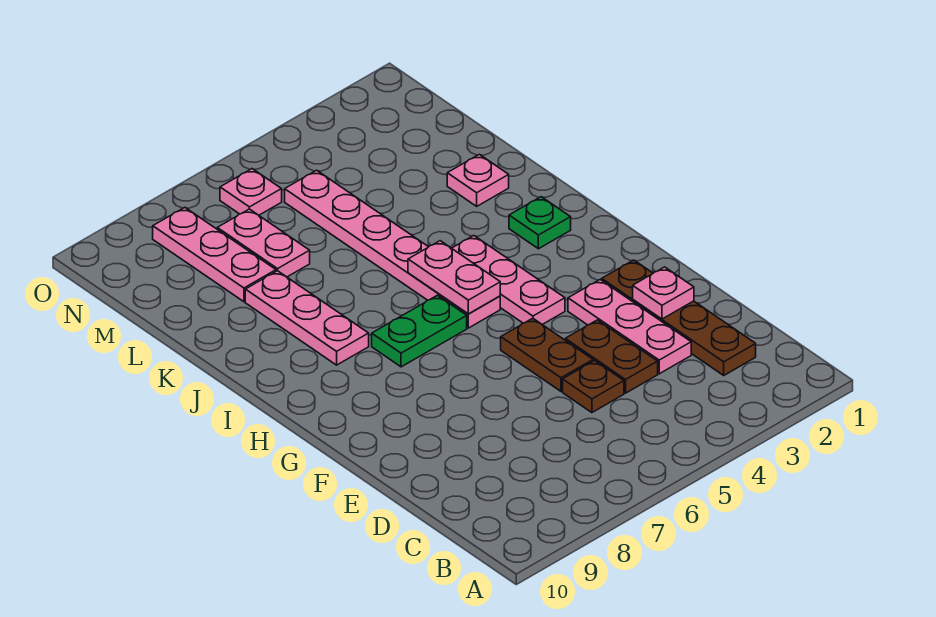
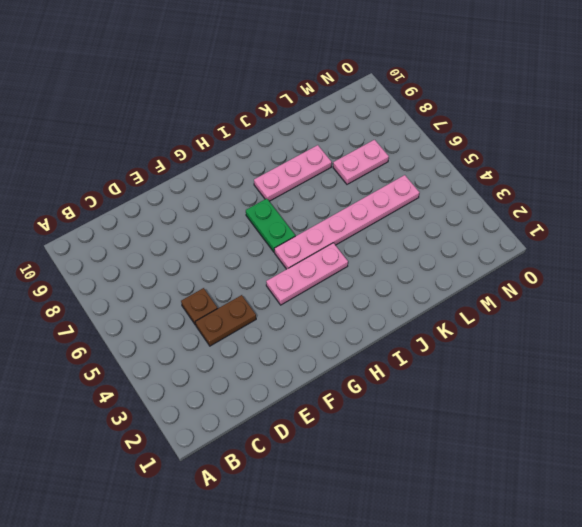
none -> brown 1x4 plate [602,260,756,375]
none -> pink 1x3 plate [568,280,691,374]
none -> brown 1x2 plate [501,318,593,391]

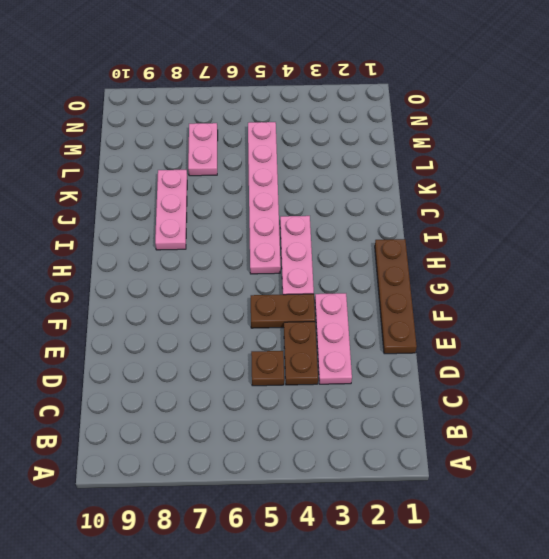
brown 1x4 plate [375,239,417,354] -> brown 1x4 plate moved to [602,260,756,375]
brown 1x2 plate [251,294,315,328] -> brown 1x2 plate turned to [501,318,593,391]
none -> green 1x2 plate [372,295,467,367]
none -> green 1x1 plate [509,197,571,249]
none -> pink 1x1 plate [447,154,509,206]

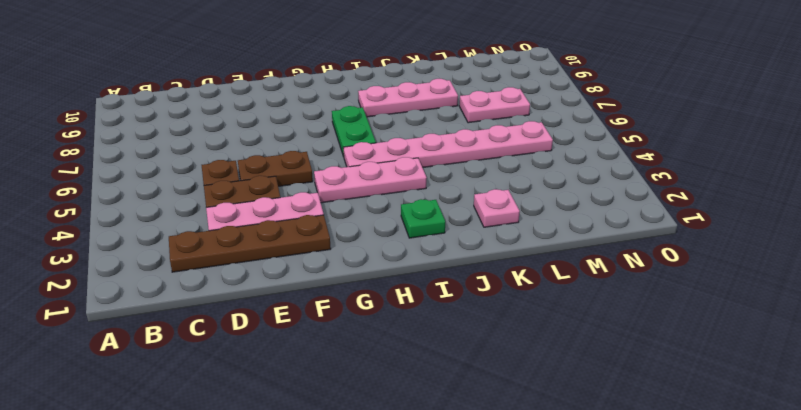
none -> pink 1x3 plate [153,207,276,302]
none -> pink 1x1 plate [220,169,282,215]
none -> pink 1x1 plate [633,267,694,319]

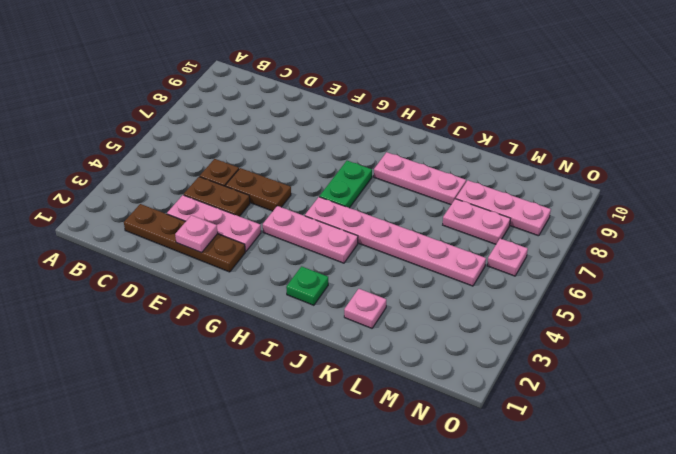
none -> pink 1x2 plate [408,241,500,314]

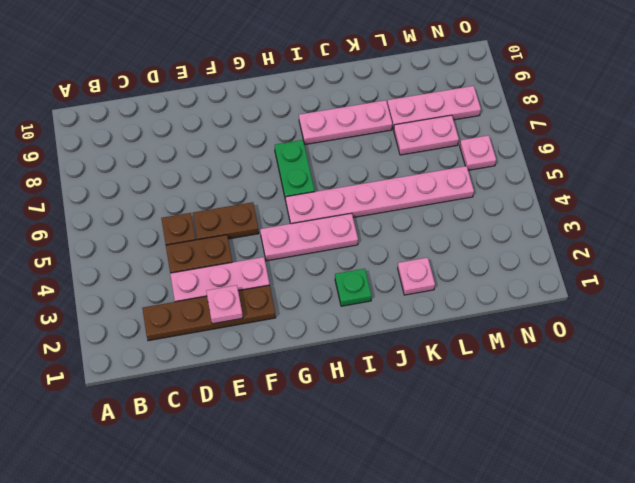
none -> pink 1x2 plate [408,241,500,314]

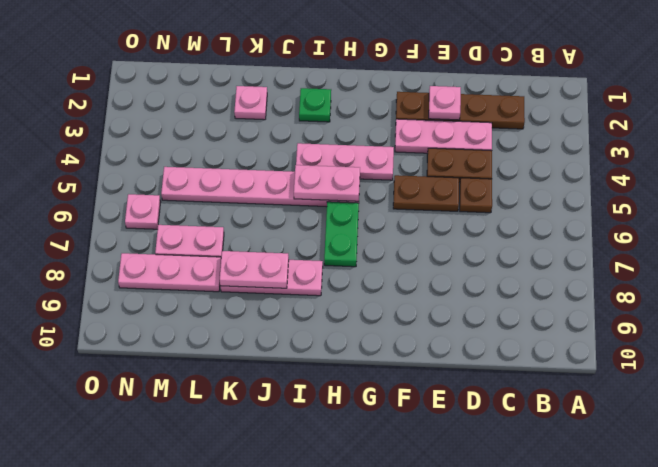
pink 1x2 plate [220,251,289,288] -> none

